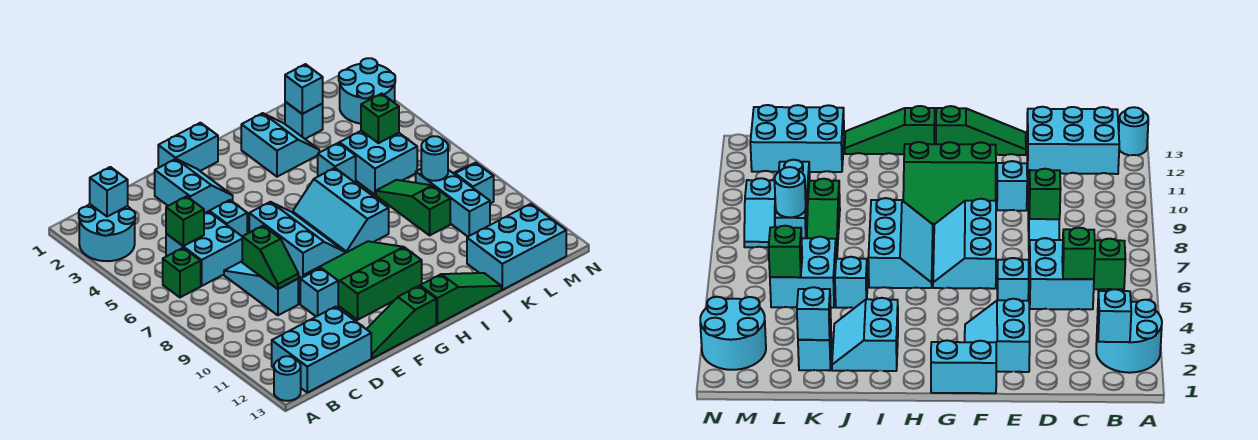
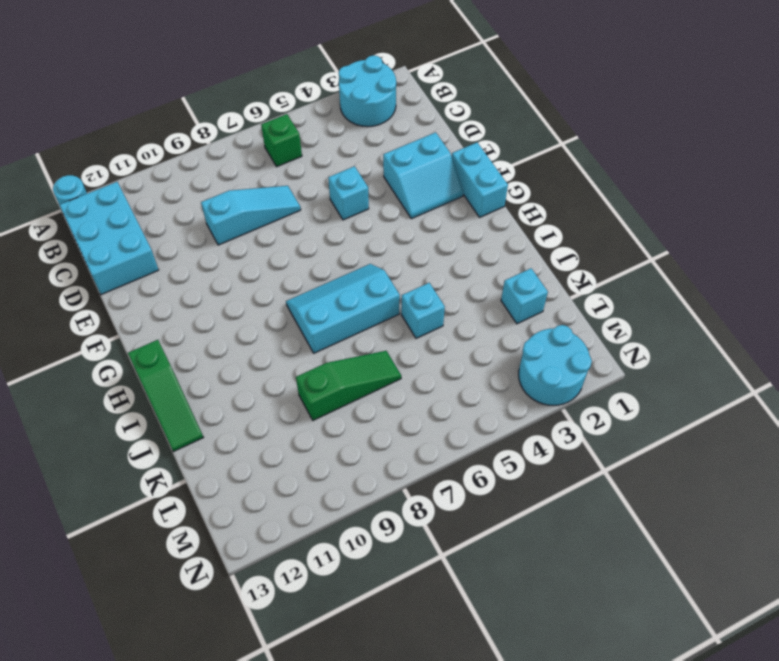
none -> cyan 2x2 brick [166,211,242,286]
none -> cyan 1x1 brick [300,268,338,317]
none -> green 1x3 slope [367,286,436,358]
none -> cyan 2x3 slope [249,202,345,278]

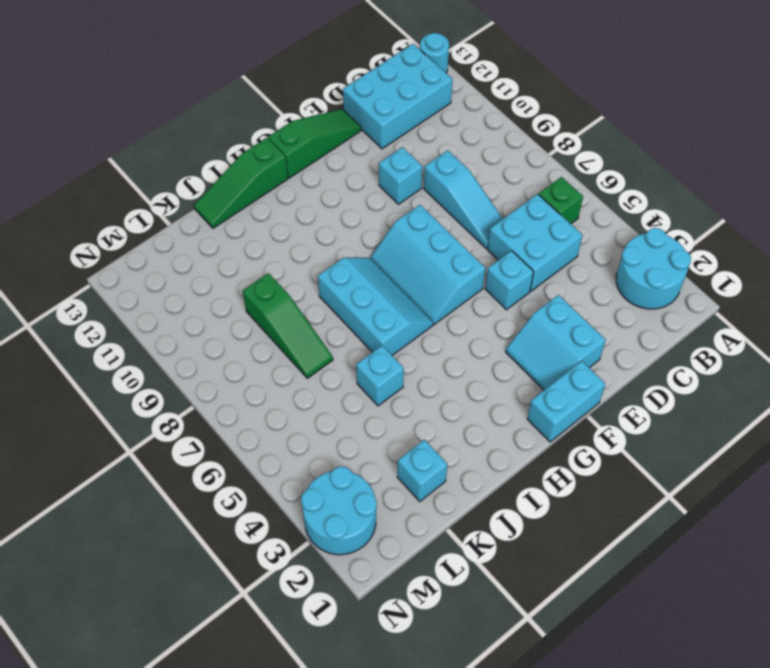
none -> green 3x3 slope [304,241,422,320]
none -> cyan 2x2 slope [241,113,319,177]
none -> cyan 2x2 brick [339,131,417,195]
none -> cyan 2x3 brick [467,204,566,290]

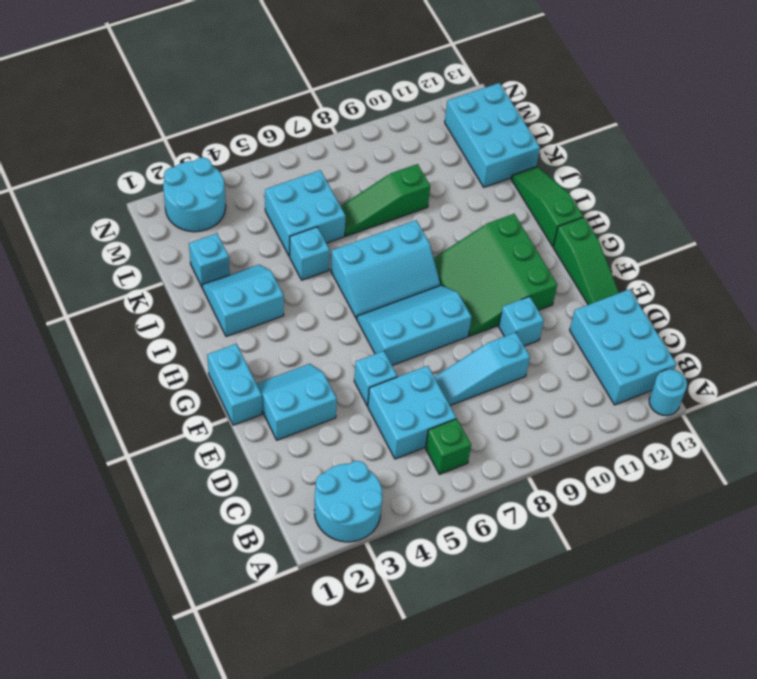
none -> cyan 1x3 brick [416,169,490,237]
none -> cyan 1x2 slope [454,163,494,204]
none -> cyan 1x1 brick [90,167,128,217]
none -> green 1x1 brick [166,196,204,246]

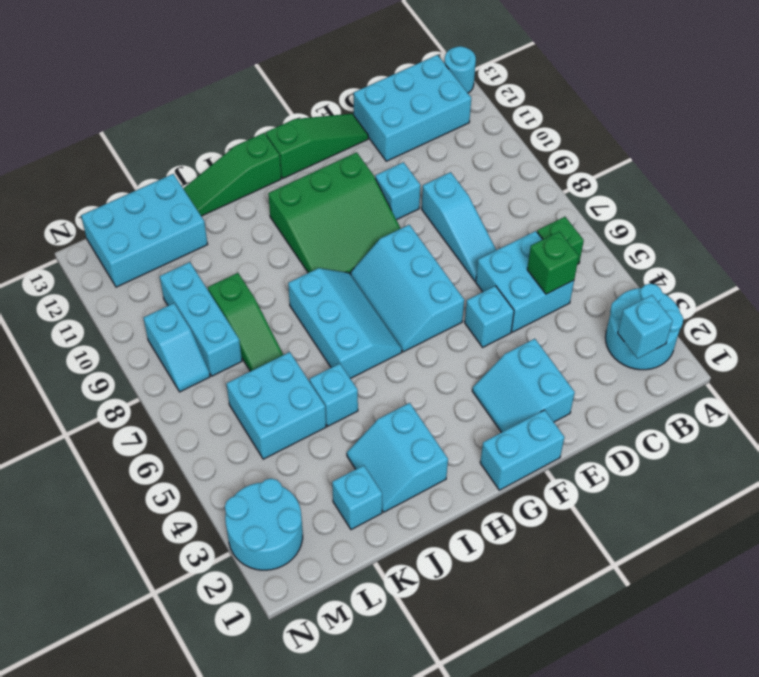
none -> green 1x2 slope [242,226,298,289]
none -> cyan 1x1 brick [285,64,323,114]
none -> green 1x1 brick [361,94,399,143]
none -> cyan 1x1 round brick [421,136,448,181]

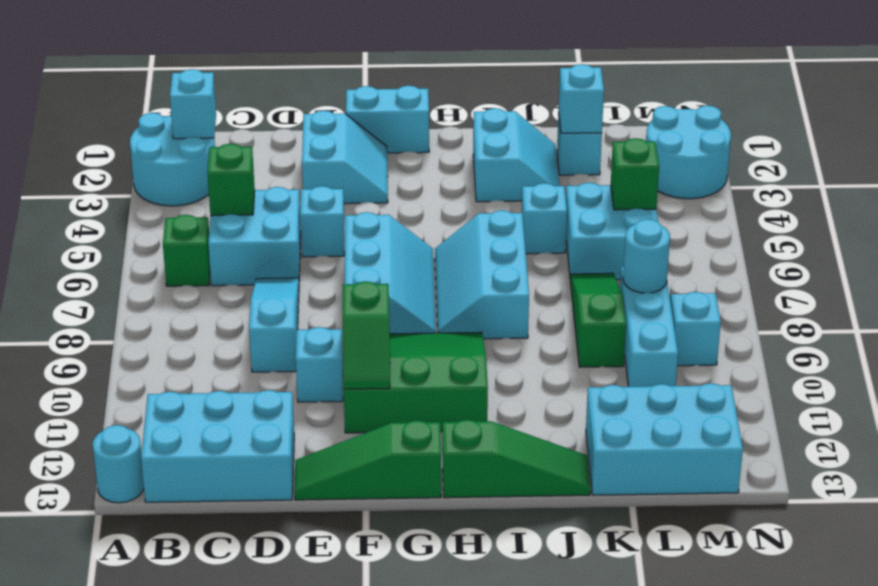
green 1x2 slope [343,281,390,389] -> green 1x2 slope moved to [242,226,298,289]

